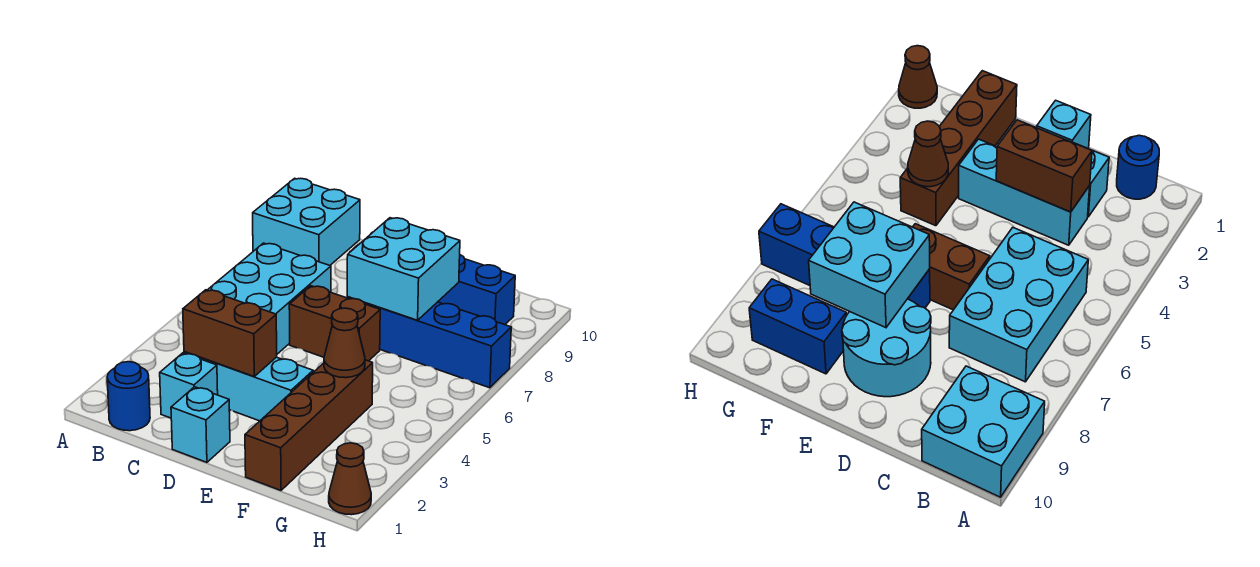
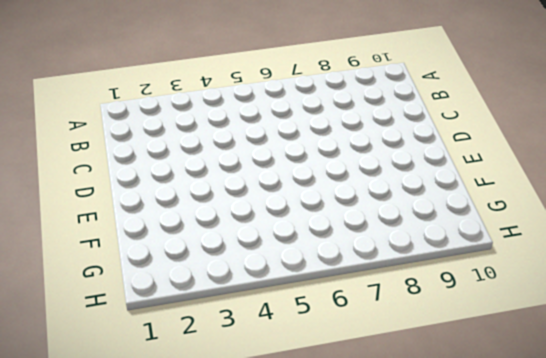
none -> cyan 2x2 brick [253,178,360,265]
none -> blue 1x1 round brick [107,362,150,431]
none -> cyan 2x3 brick [208,243,331,354]

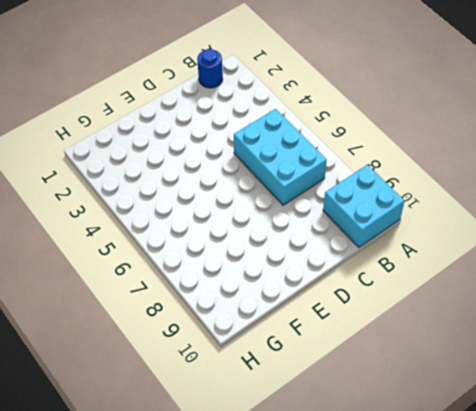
none -> cyan 1x1 brick [160,353,218,418]
none -> cyan 1x3 brick [184,352,313,421]
none -> cyan 1x1 brick [171,387,230,462]

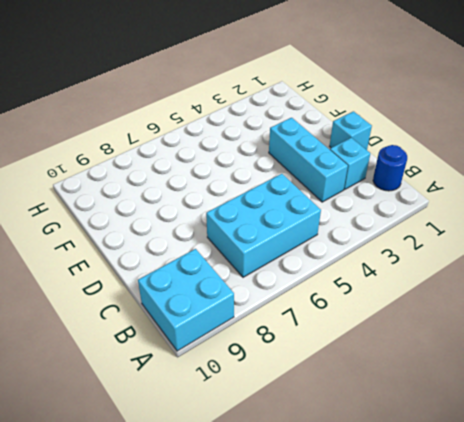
none -> brown 1x2 brick [289,286,380,361]
none -> cyan 2x2 round brick [842,299,931,397]
none -> blue 1x4 brick [347,297,511,388]

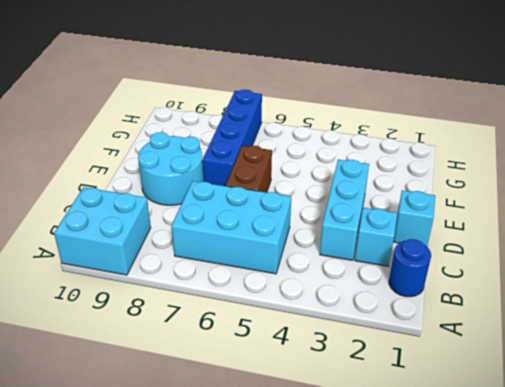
none -> brown 1x4 brick [245,360,373,490]
none -> blue 1x2 brick [438,255,515,325]
none -> brown 1x1 cone [329,443,371,515]

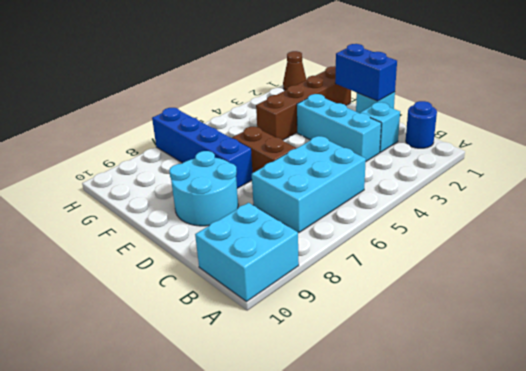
blue 1x2 brick [335,44,397,101] -> blue 1x2 brick moved to [438,255,515,325]
none -> brown 1x2 brick [183,290,277,376]
none -> cyan 2x2 brick [347,218,460,320]
none -> brown 1x1 cone [324,308,365,378]

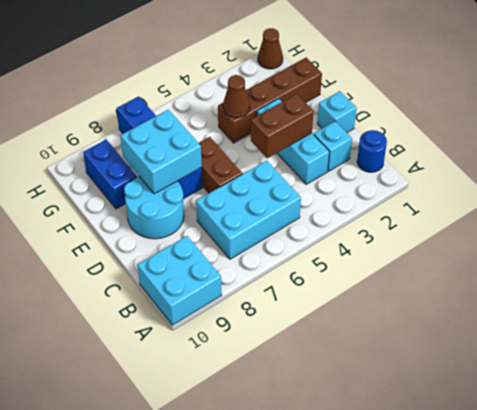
brown 1x2 brick [251,94,314,158] -> brown 1x2 brick turned to [183,290,277,376]

